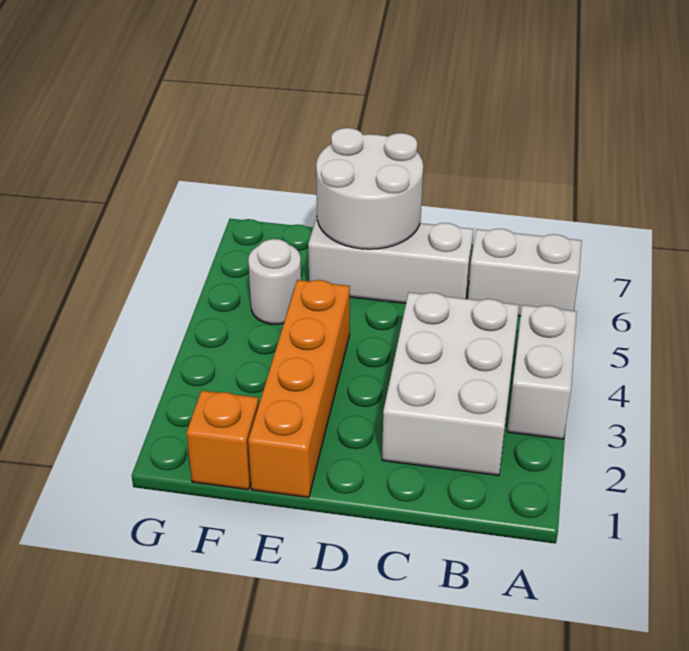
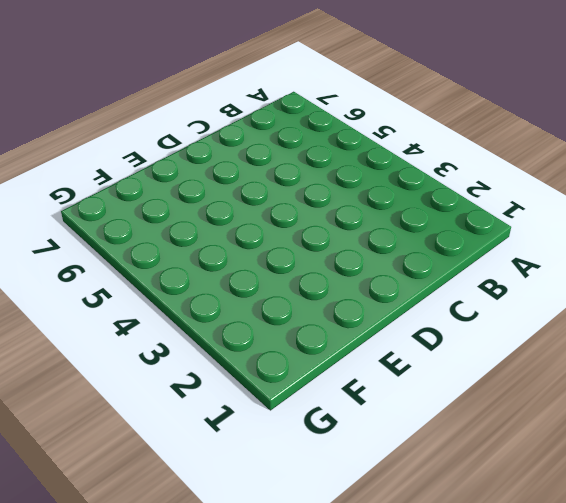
none -> white 1x2 brick [507,305,577,439]
none -> white 1x2 brick [468,229,582,316]

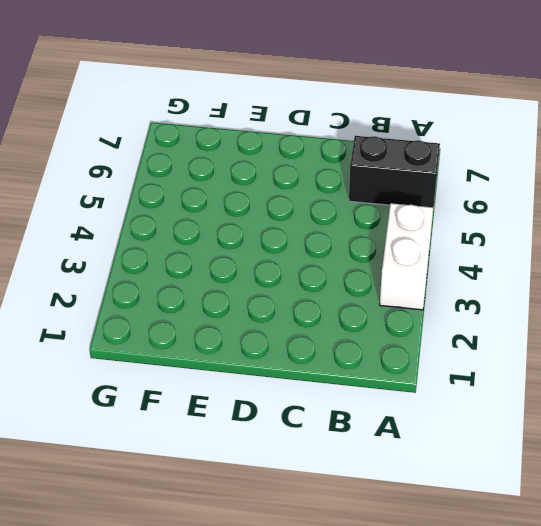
black 1x2 brick [349,136,440,208] -> white 1x2 brick [468,229,582,316]
none -> white 2x3 brick [382,293,519,475]
none -> white 1x3 brick [308,217,473,303]

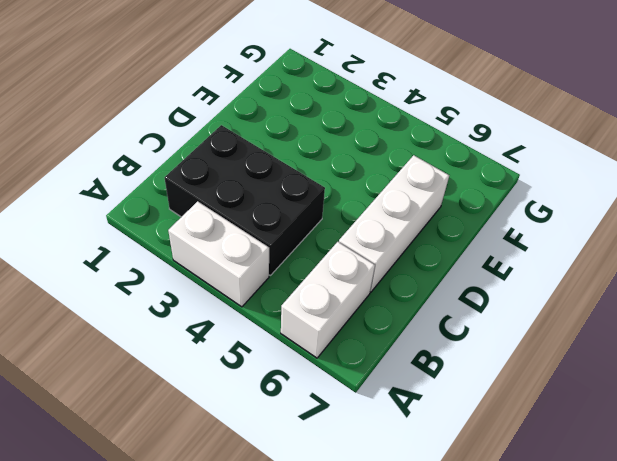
black 2x3 brick [165,125,325,275] -> white 2x3 brick [382,293,519,475]
none -> orange 1x4 brick [248,280,350,498]
none -> orange 1x1 brick [186,391,259,490]

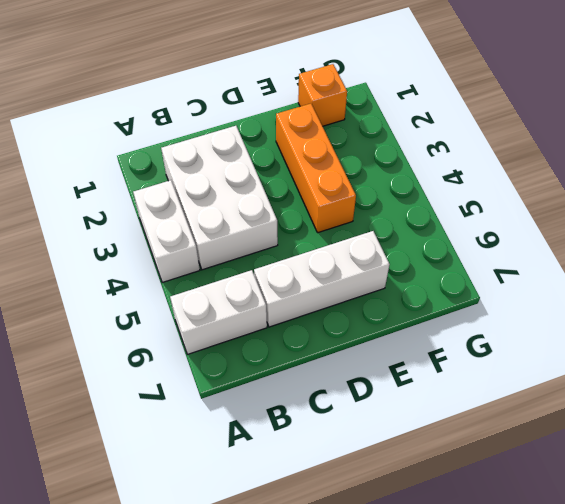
orange 1x3 brick [276,104,356,233] -> orange 1x4 brick [248,280,350,498]
none -> white 1x1 round brick [248,239,301,324]
none -> white 2x2 round brick [316,128,423,249]

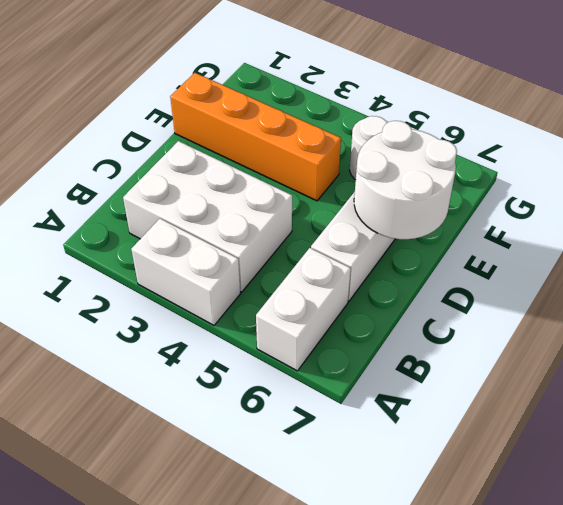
none -> orange 1x1 brick [186,391,259,490]

